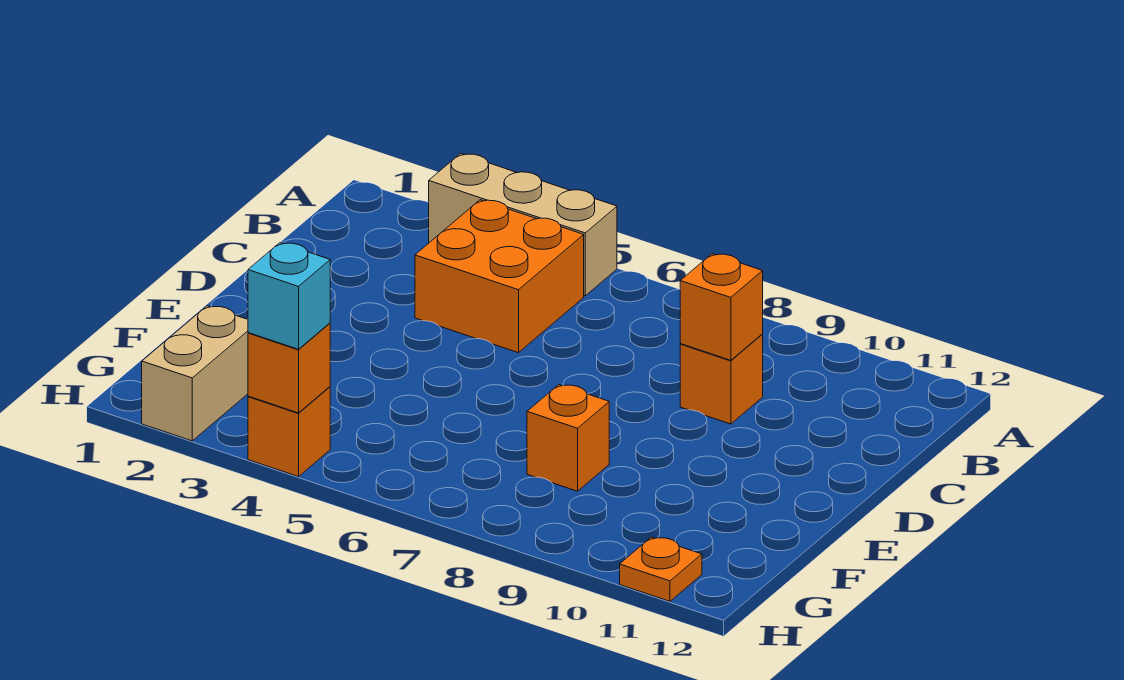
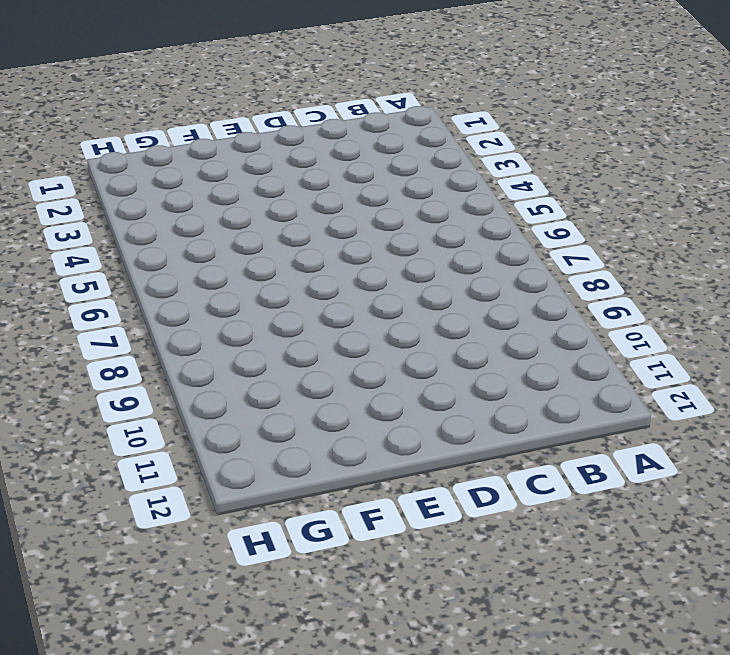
none -> tan 1x3 brick [429,154,617,296]
none -> orange 2x2 brick [415,200,584,353]

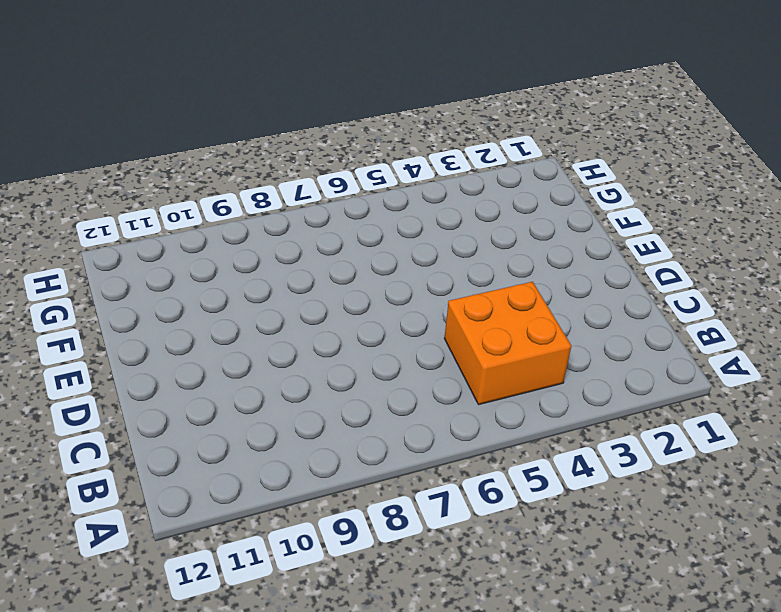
none -> tan 1x3 brick [429,154,617,296]
none -> orange 1x1 brick [680,334,763,424]

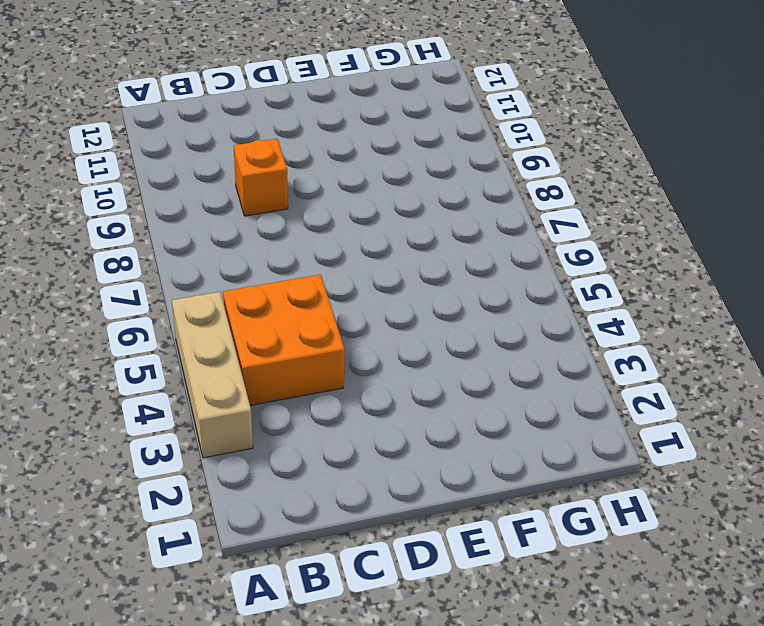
none -> orange 1x1 brick [527,385,609,491]
none -> tan 1x2 brick [142,306,248,441]

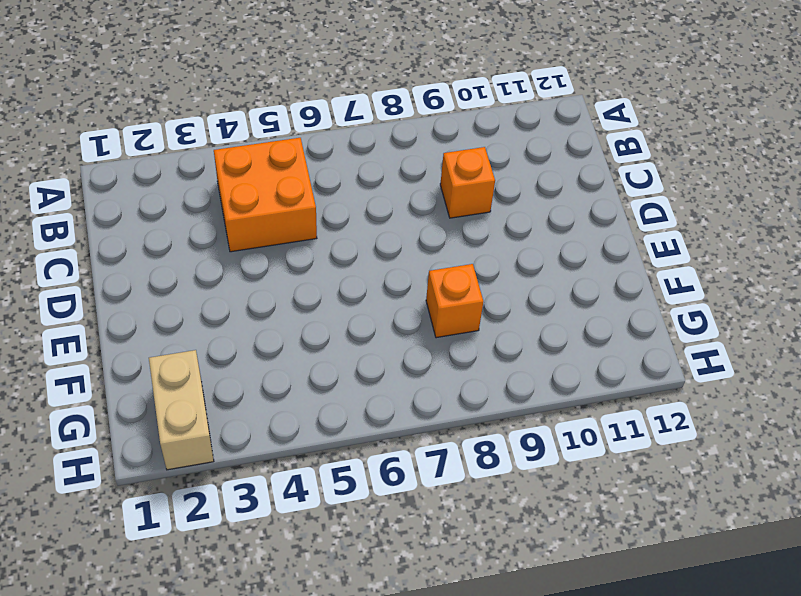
none -> tan 1x3 brick [429,154,617,296]
none -> orange 1x1 brick [248,387,330,477]

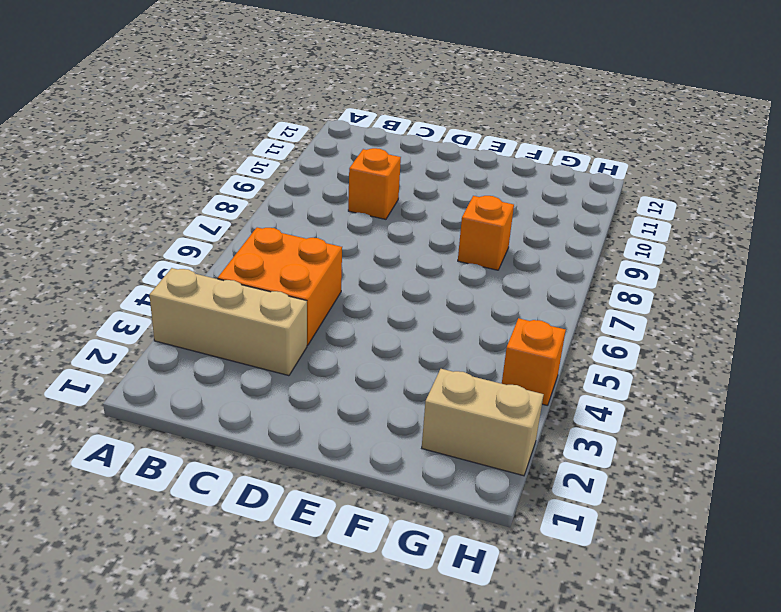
tan 1x3 brick [149,268,307,376] -> tan 1x3 brick turned to [429,154,617,296]
none -> orange 1x1 plate [620,537,702,601]
none -> orange 1x1 brick [680,254,763,360]

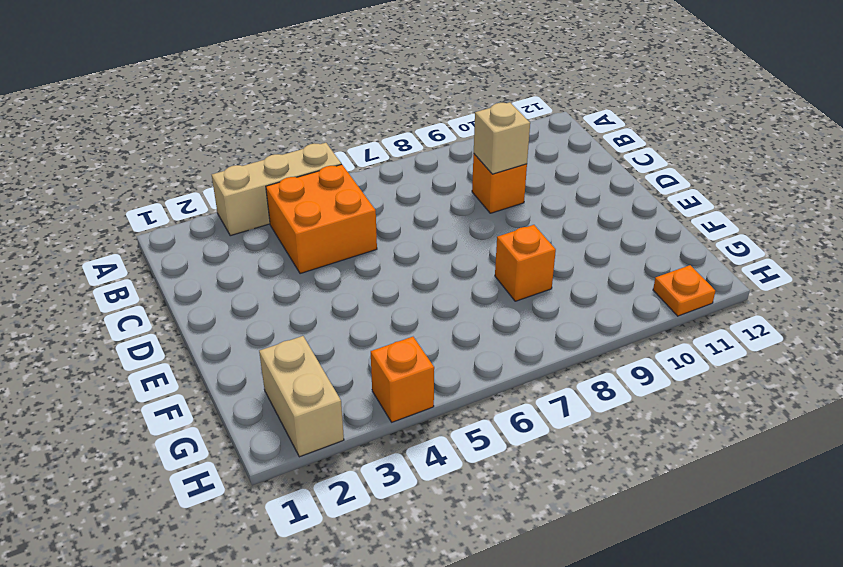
tan 1x1 brick [474,102,530,174] -> orange 1x1 brick [680,254,763,360]
none -> orange 1x1 brick [248,323,330,413]
none -> cyan 1x1 brick [248,243,330,349]

